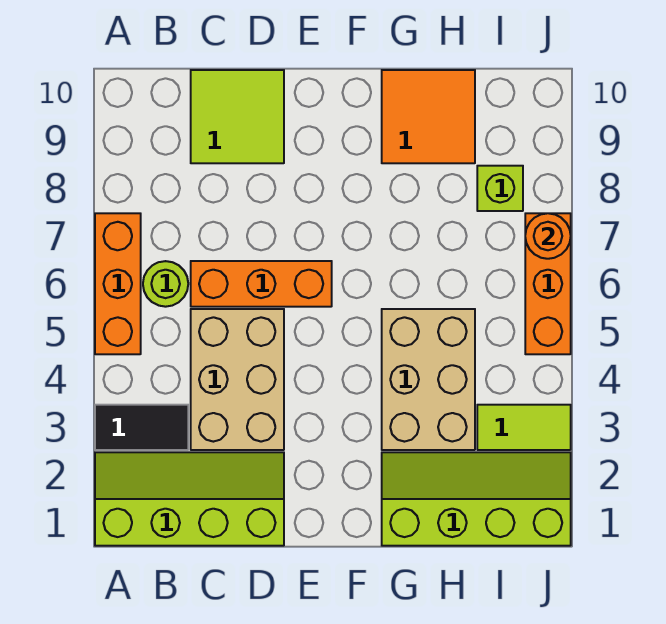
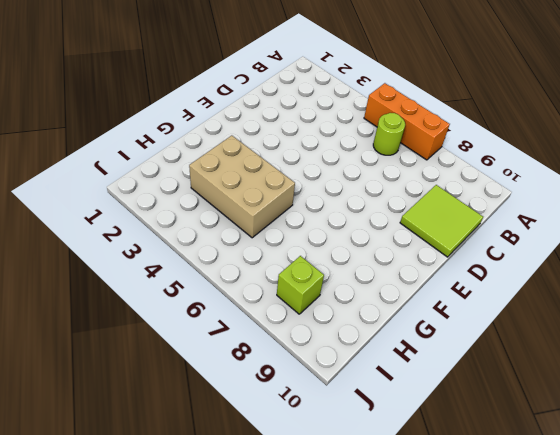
none -> lime 2x4 slope [95,452,284,546]
none -> black 1x2 tile [95,405,188,450]
none -> tan 2x3 brick [191,309,284,450]

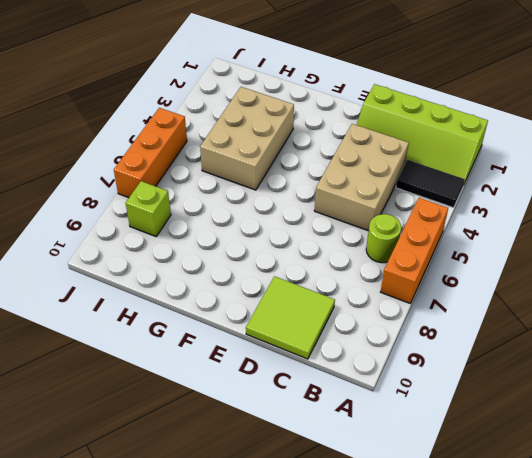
none -> orange 1x3 brick [191,261,332,307]
none -> lime 2x4 slope [382,452,571,546]
none -> orange 2x2 tile [382,70,475,163]

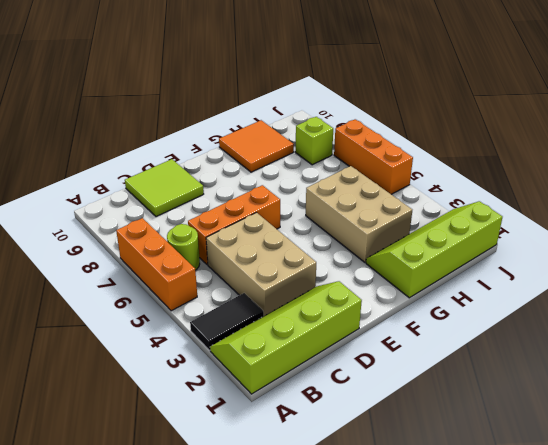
none -> lime 1x2 tile [477,405,571,450]
none -> orange 1x1 round brick [525,213,571,259]

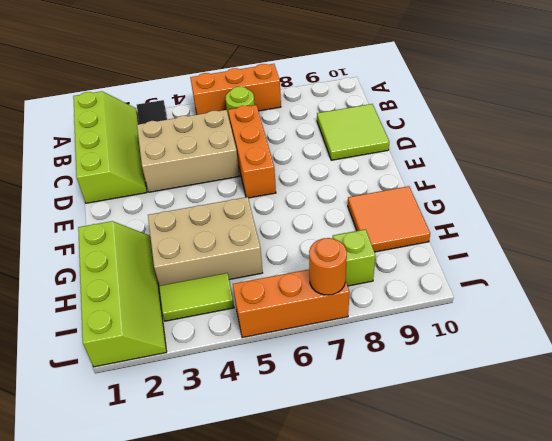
lime 1x2 tile [159,273,234,321] -> lime 1x2 tile turned to [477,405,571,450]

